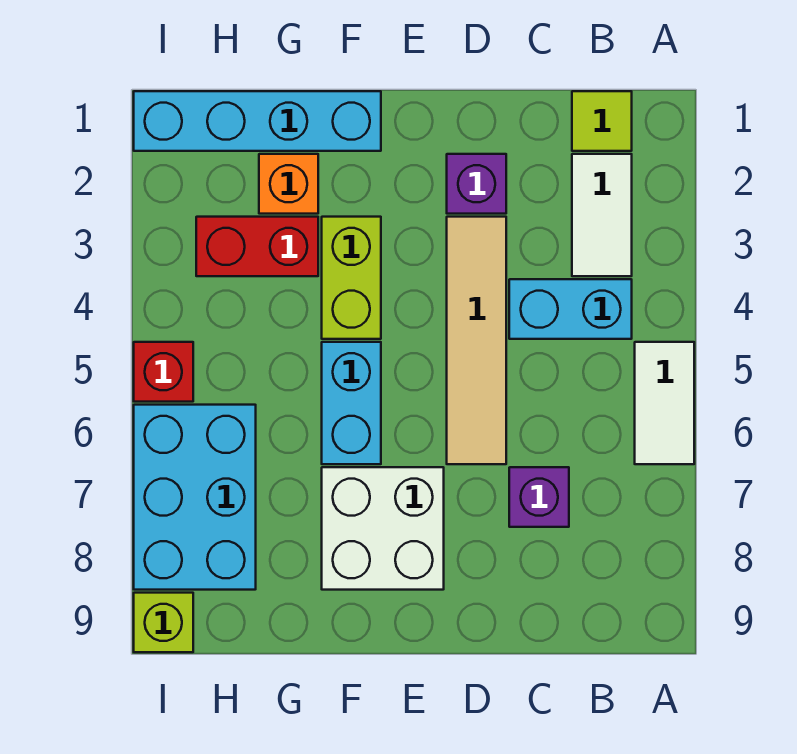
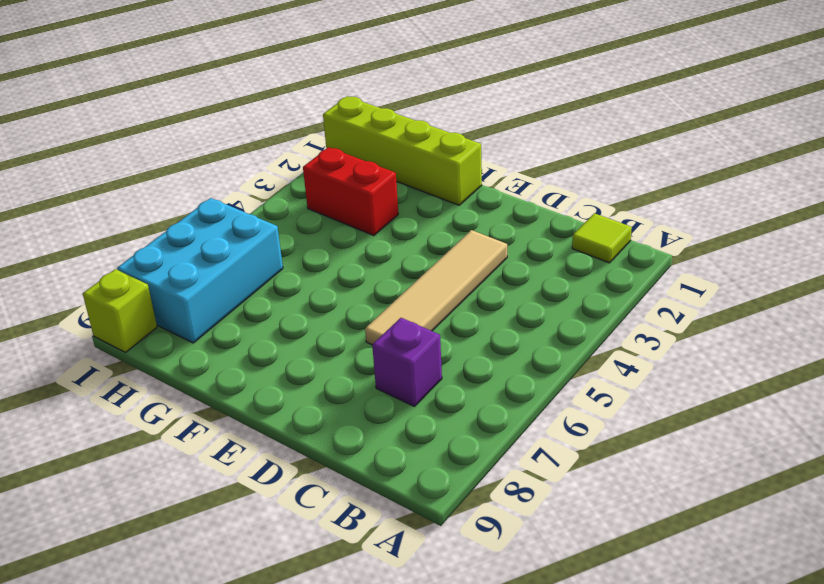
lime 1x4 brick [323,96,482,205] -> cyan 1x4 brick [134,91,381,151]
none -> white 1x2 tile [635,342,694,464]
none -> white 1x2 tile [572,154,632,276]
none -> cyan 1x2 brick [509,279,632,339]

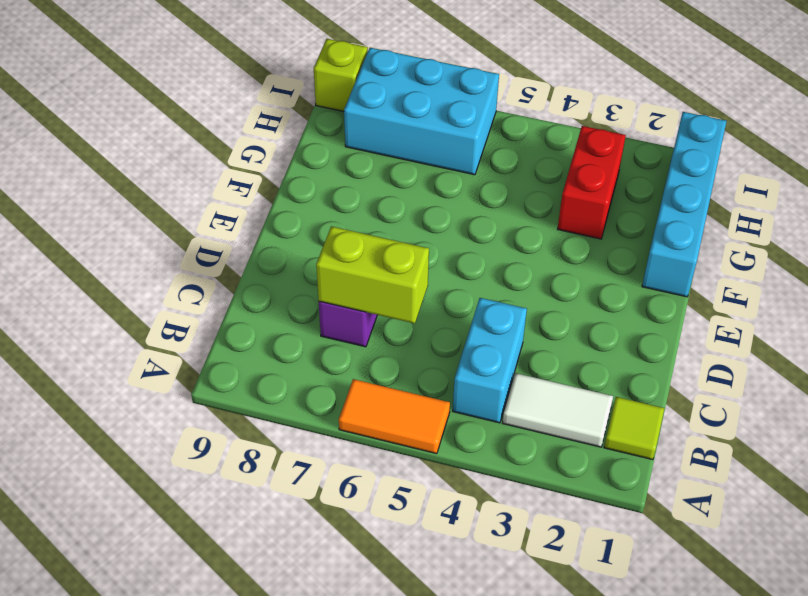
orange 1x2 tile [339,379,450,454] -> white 1x2 tile [635,342,694,464]
lime 1x2 brick [316,226,429,323] -> lime 1x2 brick moved to [322,217,381,339]
none -> purple 1x1 brick [447,154,506,214]
none -> tan 1x4 tile [447,217,506,464]
none -> white 2x2 brick [322,467,444,590]

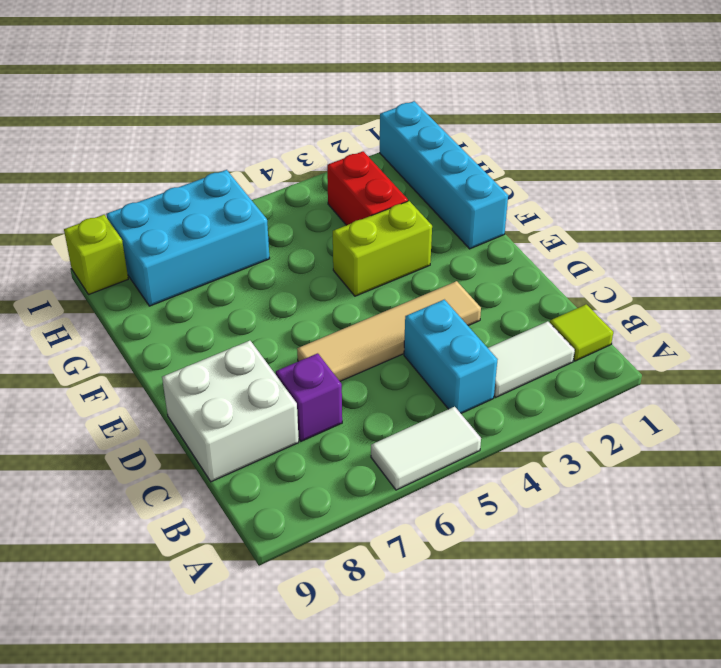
white 2x2 brick [162,341,299,482] -> white 2x2 brick moved to [322,467,444,590]
none -> purple 1x1 brick [447,154,506,214]
none -> cyan 1x2 brick [322,342,381,464]
none -> orange 1x1 brick [259,154,318,214]

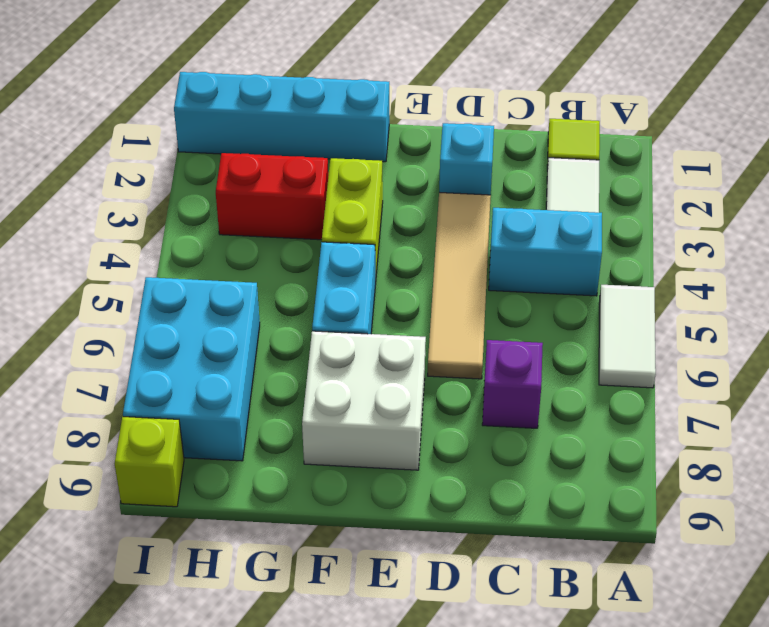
cyan 1x1 brick [439,123,494,195] -> purple 1x1 brick [447,154,506,214]
none -> orange 1x1 brick [259,154,318,214]
none -> red 1x1 brick [134,342,193,402]

